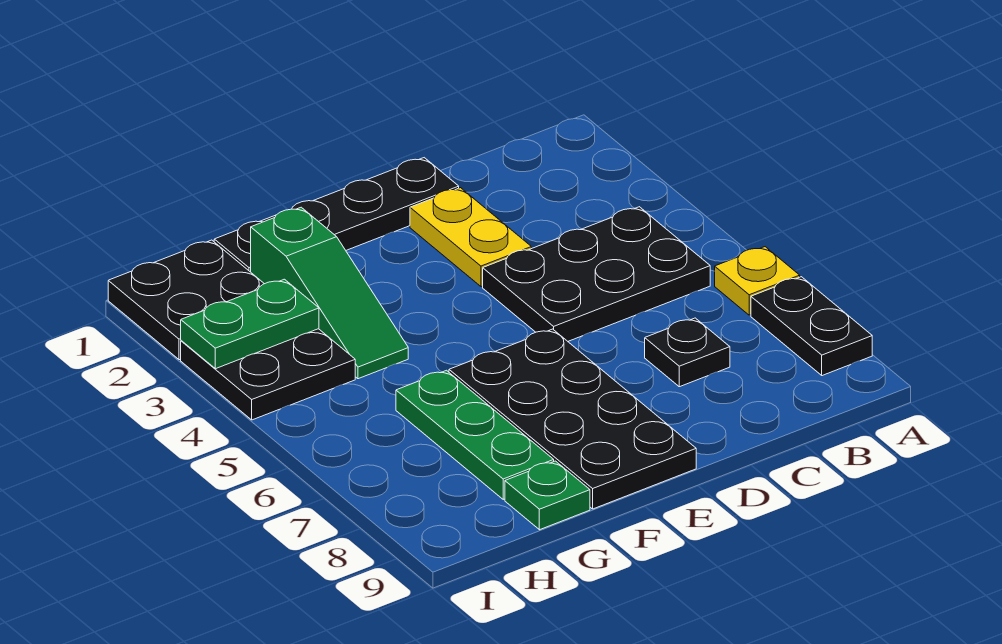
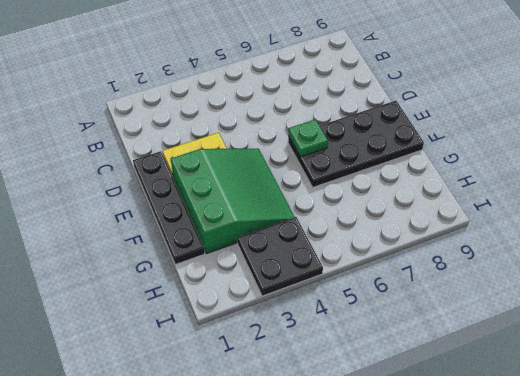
green 3x3 slope [171,149,294,254] -> green 1x3 slope [251,207,408,379]
green 1x1 plate [288,119,328,157] -> green 1x1 plate moved to [505,461,590,530]
none -> yellow 1x1 plate [715,247,800,315]
none -> black 1x2 plate [751,277,872,376]
none -> black 2x3 plate [483,207,710,341]

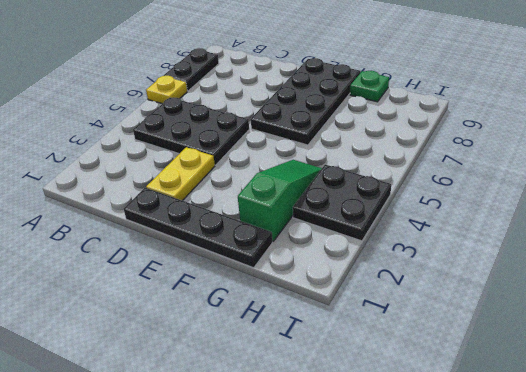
none -> black 1x1 plate [645,318,730,387]
none -> green 1x3 plate [396,370,554,499]
none -> black 2x2 plate [108,240,264,360]

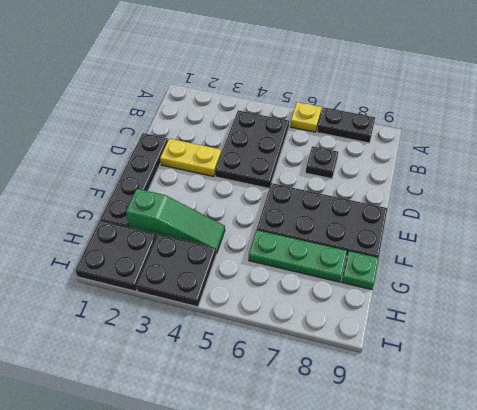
none -> green 1x2 plate [181,279,319,369]

